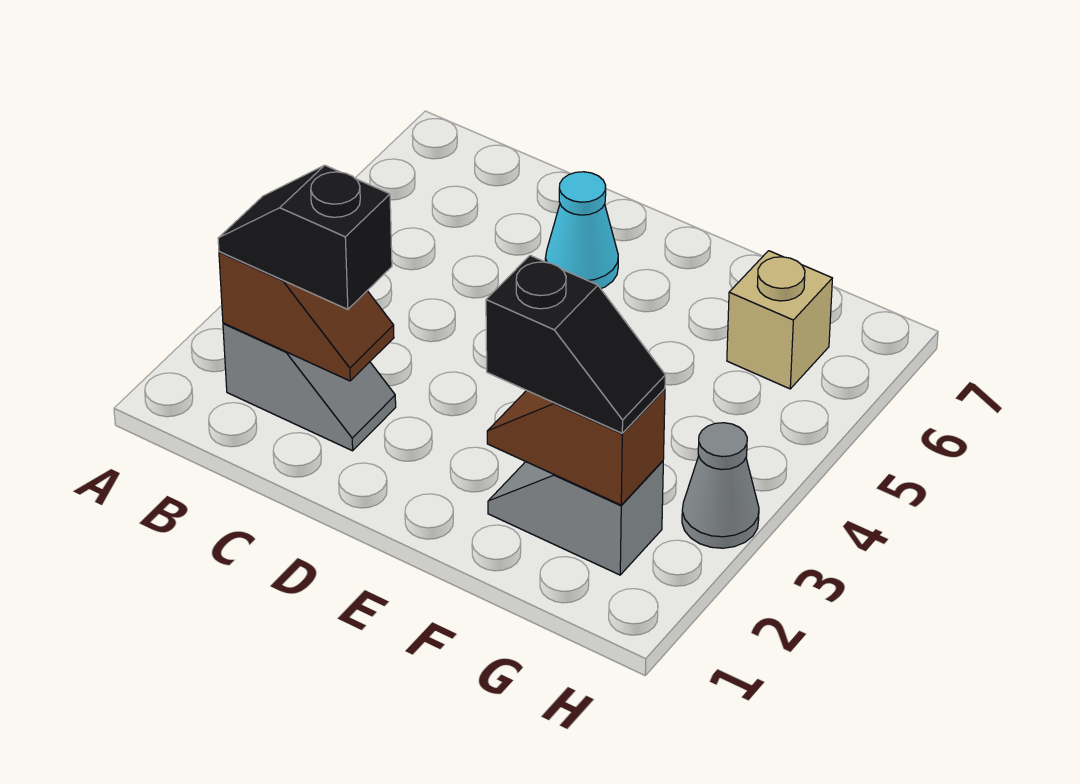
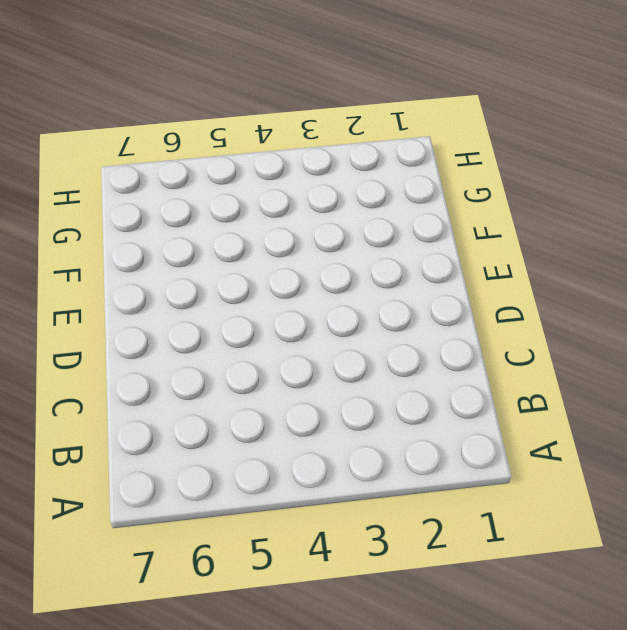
none -> grey 1x2 slope [223,323,396,451]
none -> cyan 1x1 cone [545,172,618,289]

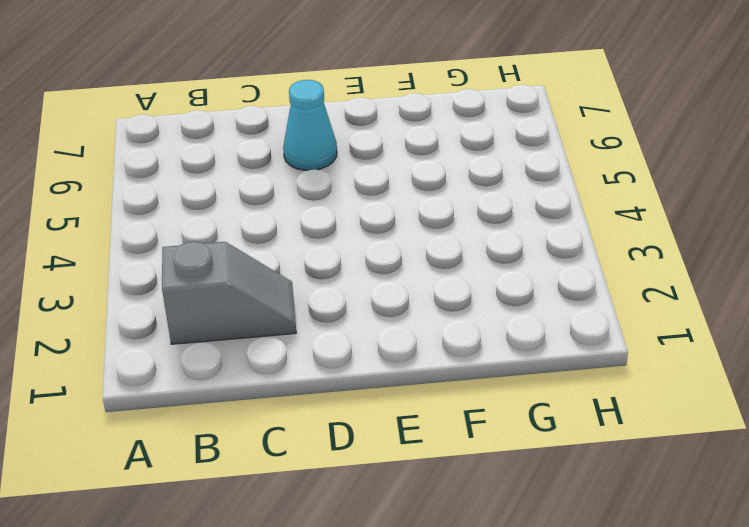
none -> grey 1x2 slope [488,461,663,575]
none -> tan 1x1 brick [727,251,832,389]

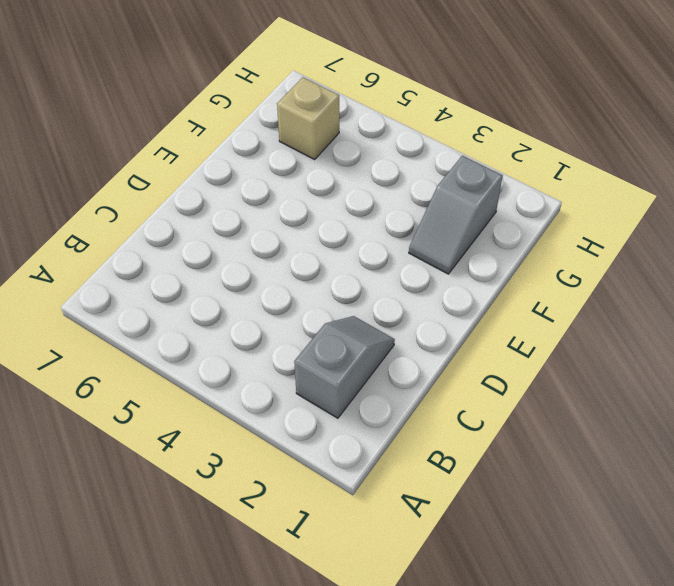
none -> cyan 1x1 cone [545,172,618,289]
none -> grey 1x1 cone [682,423,759,548]

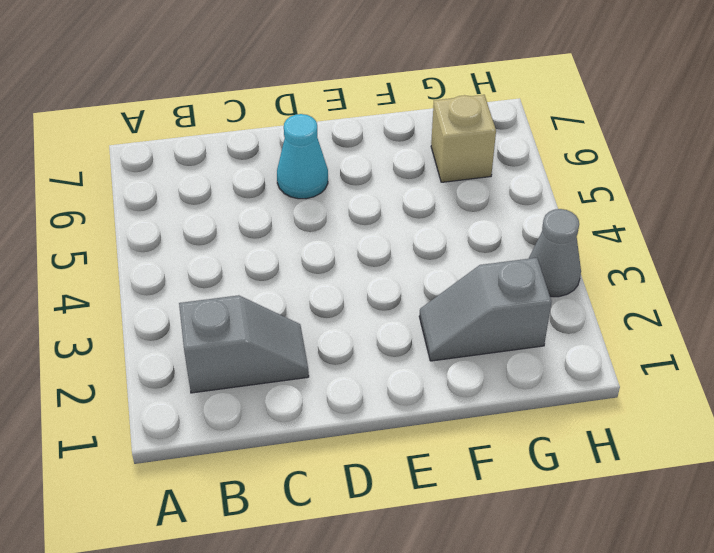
none -> brown 1x2 slope [219,252,394,381]
none -> brown 1x2 slope [487,389,665,505]

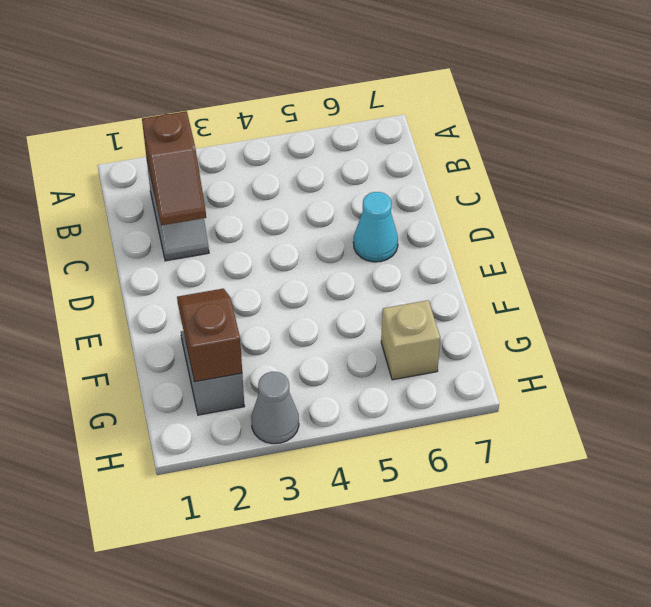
none -> black 1x2 slope [218,165,392,309]
none -> black 1x2 slope [486,255,665,433]

